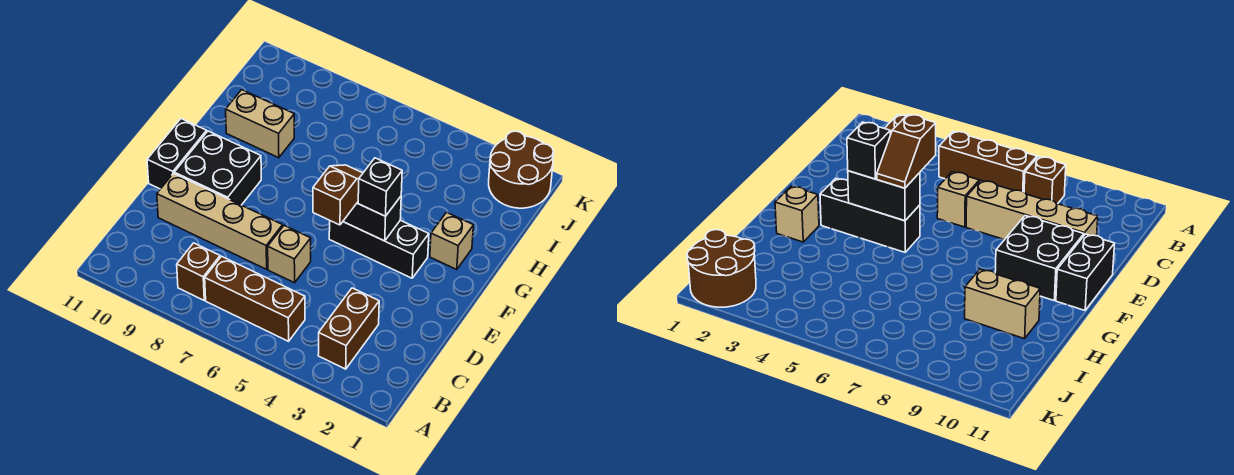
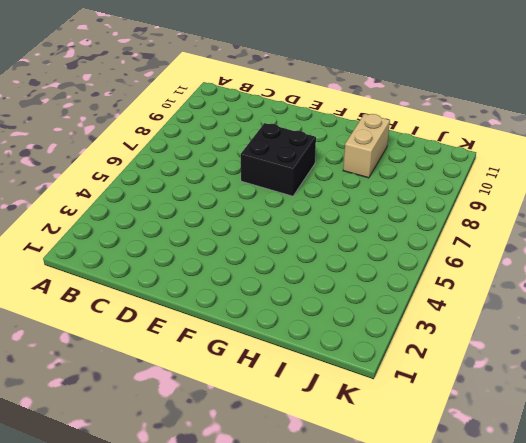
black 2x2 brick [241,123,316,196] -> black 2x2 brick moved to [174,131,261,205]
none -> brown 1x2 brick [318,288,379,369]
none -> brown 1x3 brick [205,256,305,341]
none -> brown 1x1 brick [177,243,220,300]

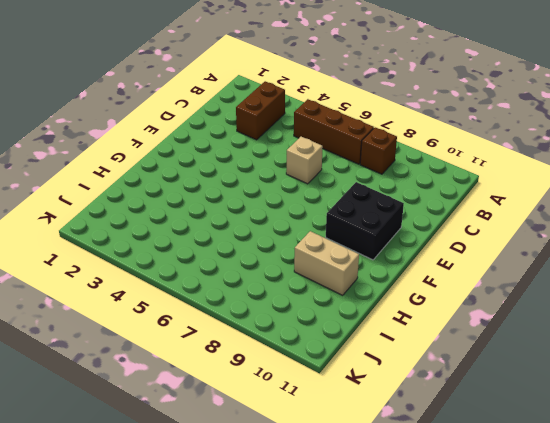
none -> tan 1x4 brick [157,173,283,269]
none -> black 1x2 brick [147,119,207,189]
none -> black 1x3 brick [329,220,429,278]

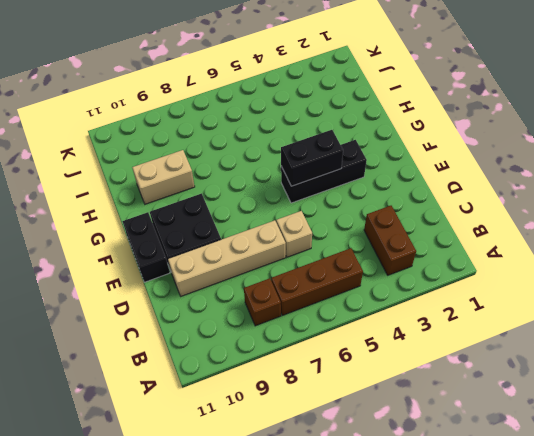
none -> tan 1x1 brick [430,212,473,270]
none -> brown 2x2 round brick [489,131,554,208]
none -> brown 1x2 slope [313,165,363,225]

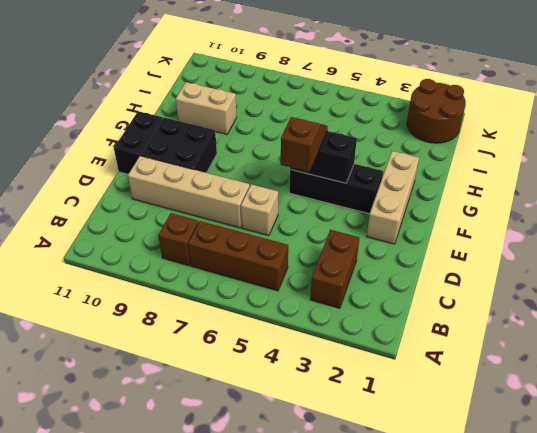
tan 1x3 brick [367,151,419,244] -> tan 1x1 brick [430,212,473,270]
none -> black 1x1 brick [358,158,402,216]

